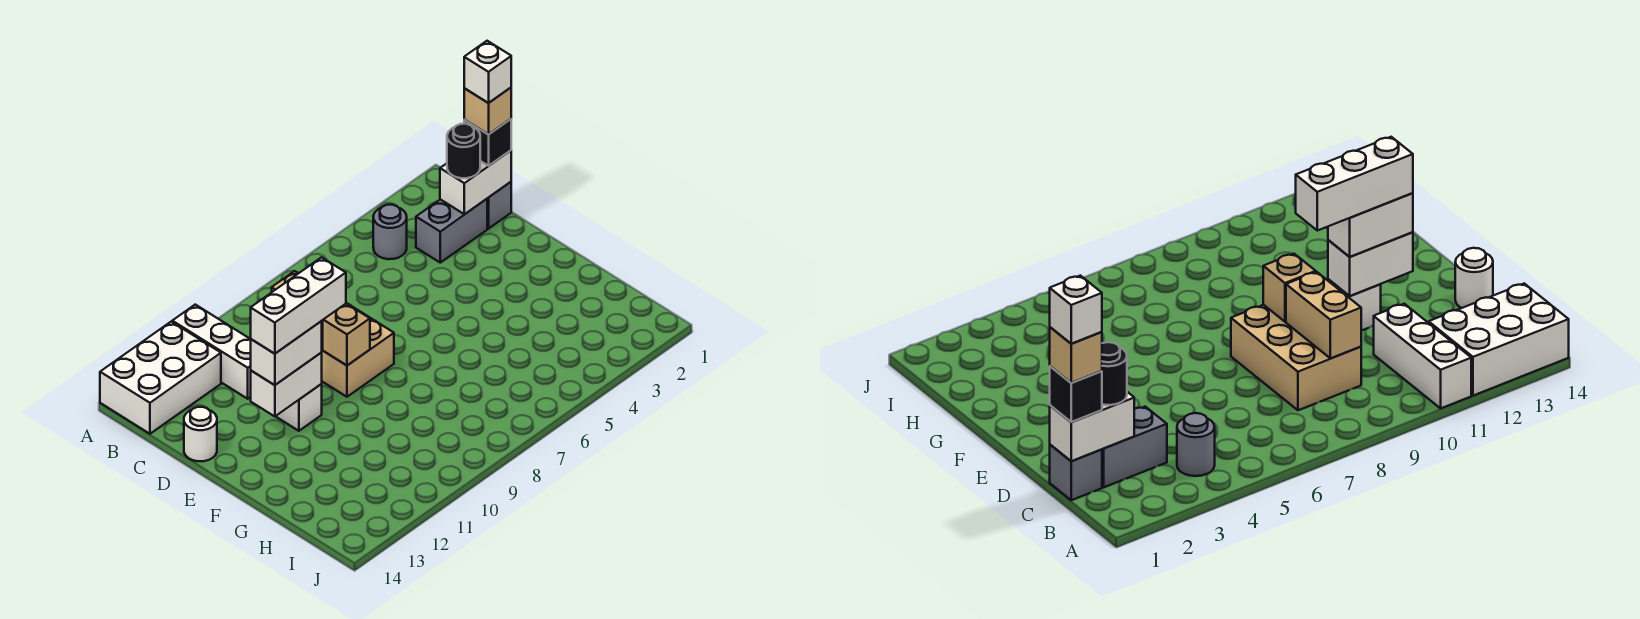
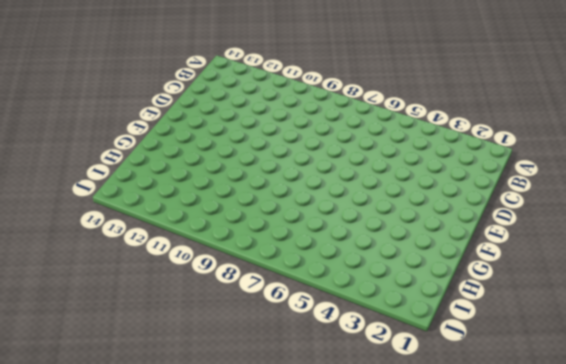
none -> white 1x3 brick [172,305,251,399]
none -> white 2x3 brick [100,322,221,434]
none -> grey 1x1 round brick [373,205,407,259]

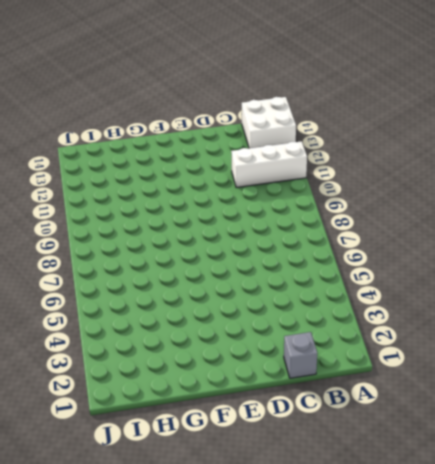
white 2x2 brick [242,97,296,148] -> white 2x3 brick [100,322,221,434]
none -> grey 1x1 round brick [373,205,407,259]
none -> grey 1x2 brick [416,199,487,263]
none -> tan 2x3 brick [321,303,394,397]

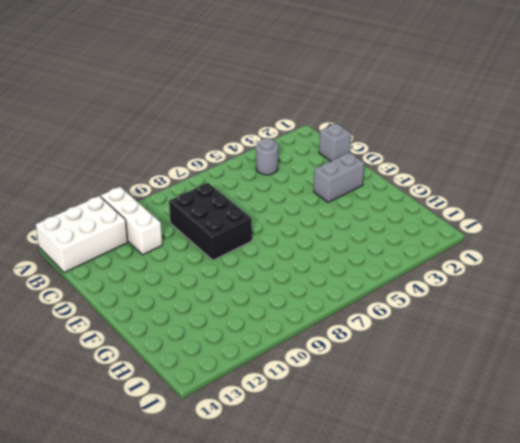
black 2x3 brick [169,183,252,260] -> tan 2x3 brick [321,303,394,397]
grey 1x2 brick [314,152,364,202] -> grey 1x2 brick moved to [416,199,487,263]
none -> white 1x1 round brick [184,407,217,461]
none -> white 1x1 brick [276,384,322,431]
none -> white 1x2 brick [440,151,511,214]

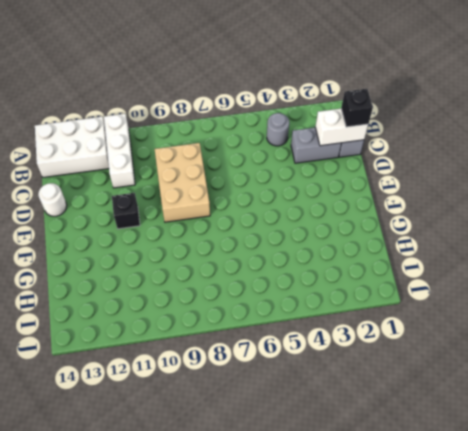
black 1x1 brick [112,193,140,229] -> white 1x1 brick [276,384,322,431]
none -> tan 1x2 brick [1286,272,1361,358]
none -> tan 1x1 brick [323,304,370,365]
none -> white 1x2 brick [251,353,322,416]

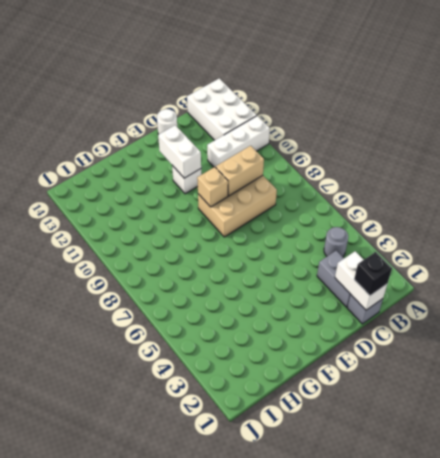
none -> black 1x1 round brick [447,124,480,178]
none -> white 1x2 brick [251,321,322,385]
none -> tan 1x1 brick [464,88,511,135]

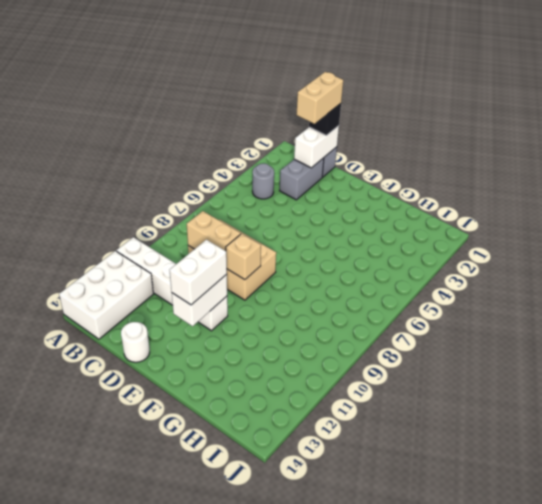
tan 1x2 brick [296,72,343,124] -> tan 1x1 brick [464,88,511,135]
none -> black 1x1 round brick [447,124,480,178]
none -> white 1x3 brick [251,257,346,354]
none -> white 1x1 brick [464,41,511,103]

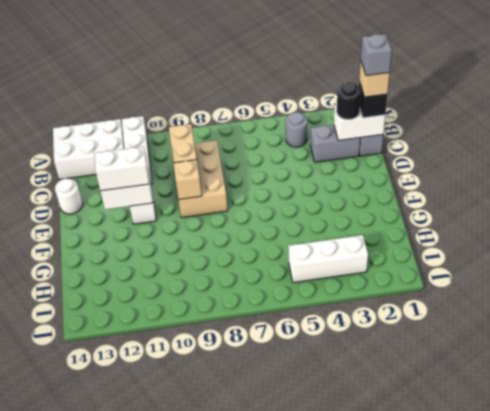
grey 1x1 brick [361,34,392,76] -> white 1x1 brick [464,41,511,103]
white 1x3 brick [288,235,368,283] -> white 1x3 brick moved to [251,257,346,354]

